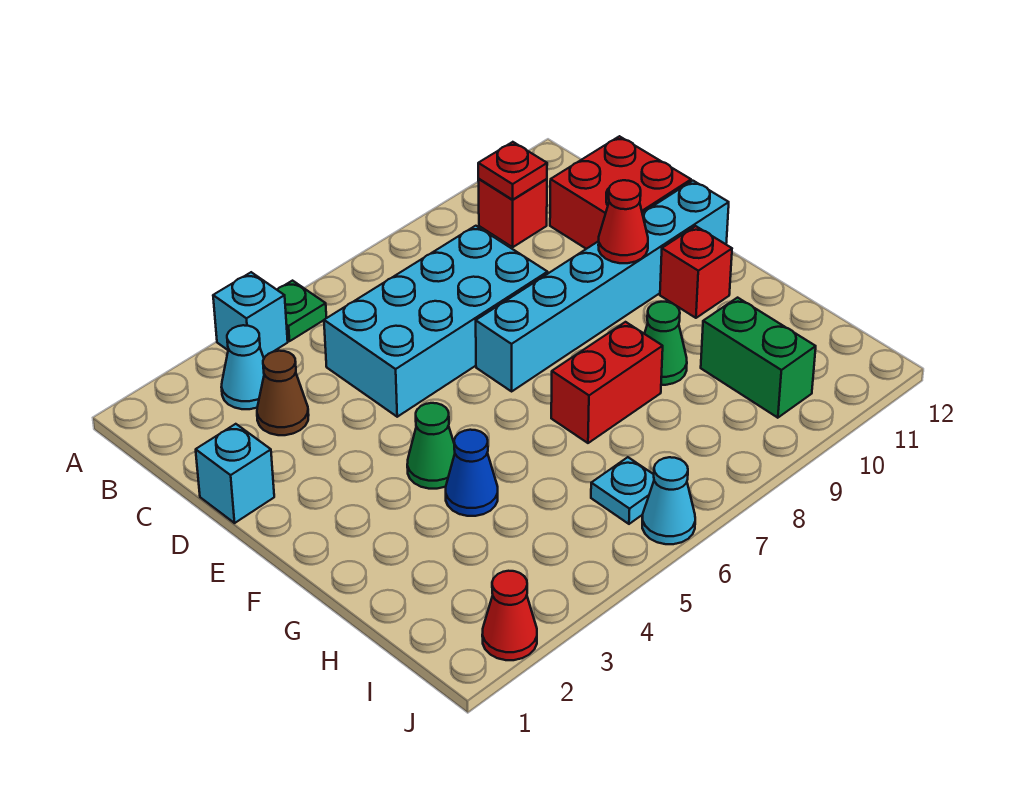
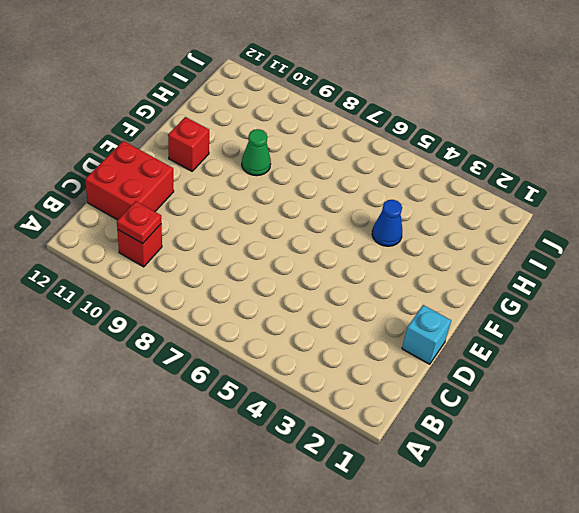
none -> cyan 1x1 brick [213,272,288,357]
none -> green 1x1 plate [277,281,326,341]
none -> cyan 1x1 cone [222,325,264,409]

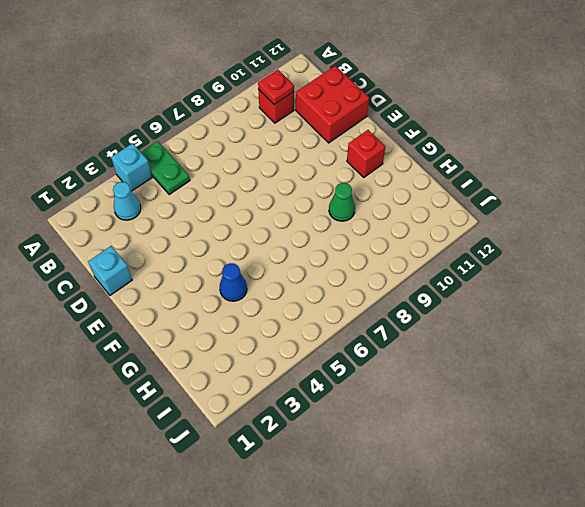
green 1x2 plate [141,141,190,195] -> green 1x1 plate [277,281,326,341]
none -> brown 1x1 cone [257,351,309,435]
none -> cyan 2x4 brick [324,226,548,417]
none -> cyan 1x6 brick [476,181,729,391]

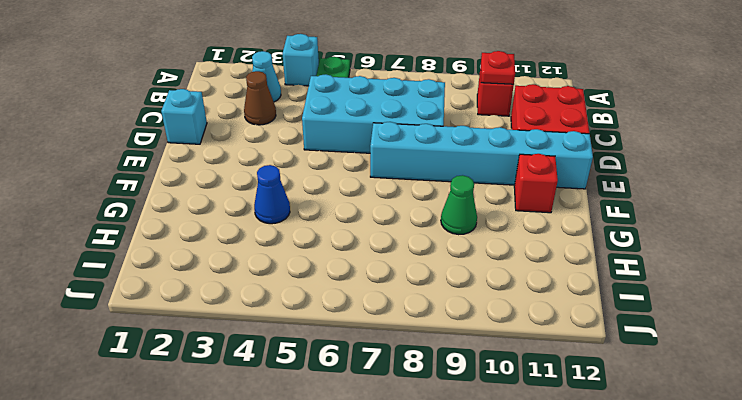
none -> green 1x1 cone [407,403,455,489]
none -> red 1x2 brick [551,322,663,443]
none -> green 1x2 brick [701,298,816,418]

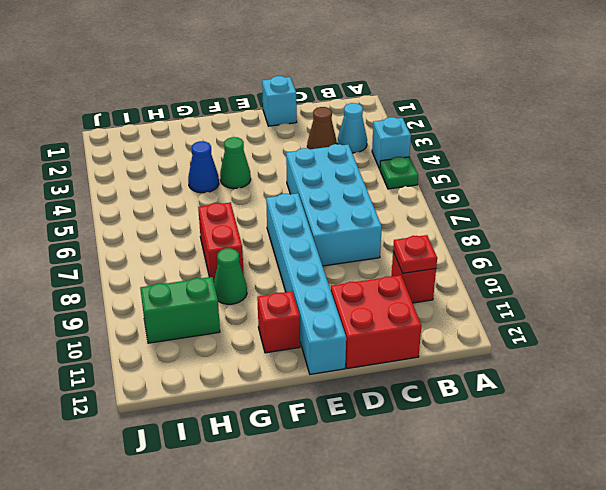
none -> cyan 1x1 plate [591,457,654,524]
none -> red 1x1 cone [482,571,537,660]
none -> cyan 1x1 cone [642,457,695,544]

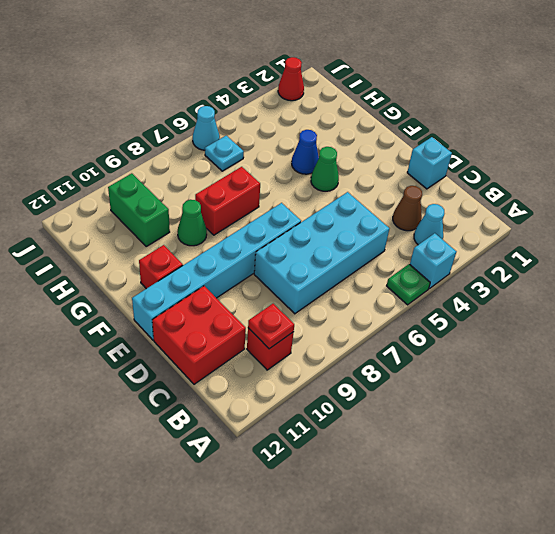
none -> red 1x1 cone [598,180,648,263]

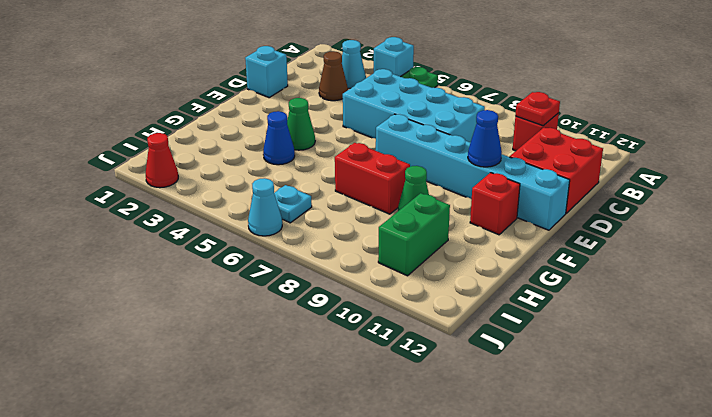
blue 1x1 cone [468,110,502,167] -> red 1x1 cone [598,180,648,263]

